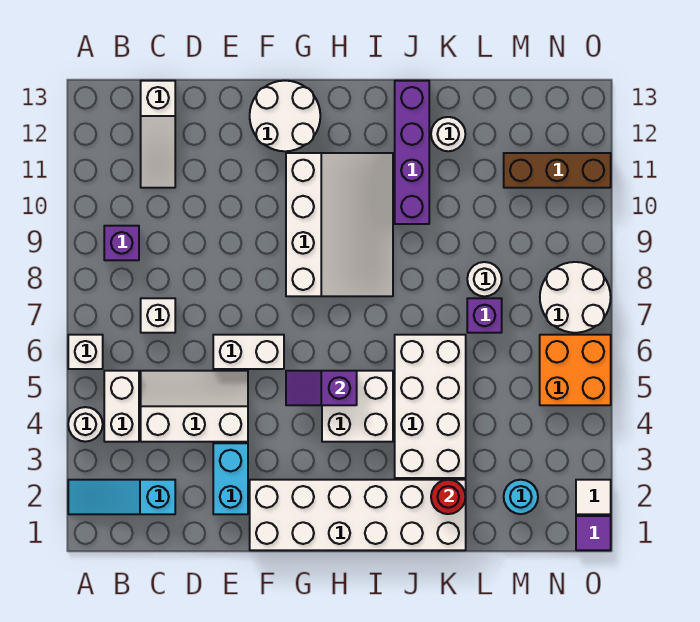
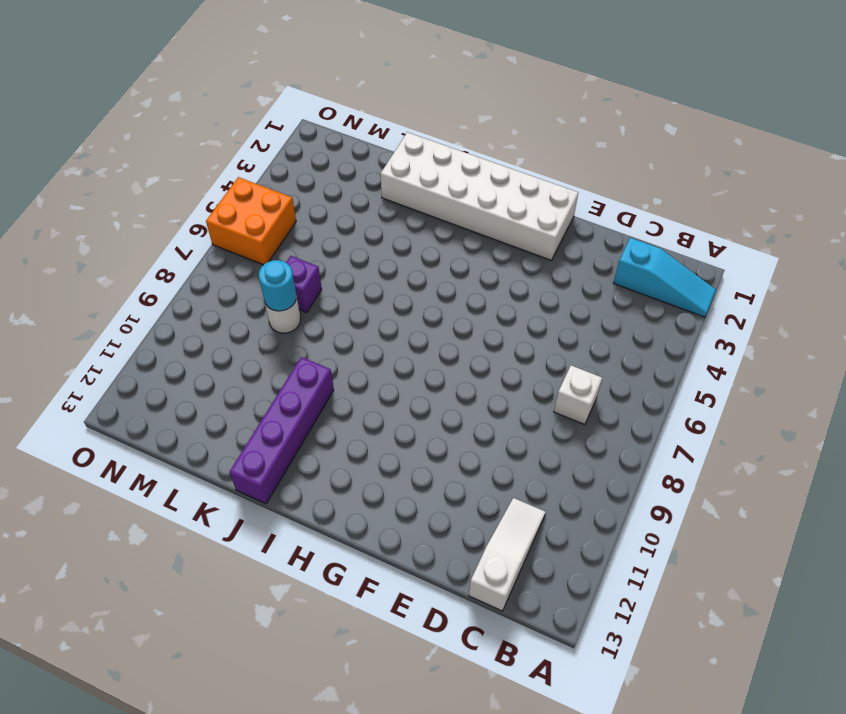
cyan 1x1 round brick [259,260,296,311] -> cyan 1x1 round brick moved to [504,480,538,514]
none -> white 1x1 round brick [68,407,103,442]
none -> white 1x1 brick [68,335,103,369]
none -> white 1x2 brick [104,371,139,442]

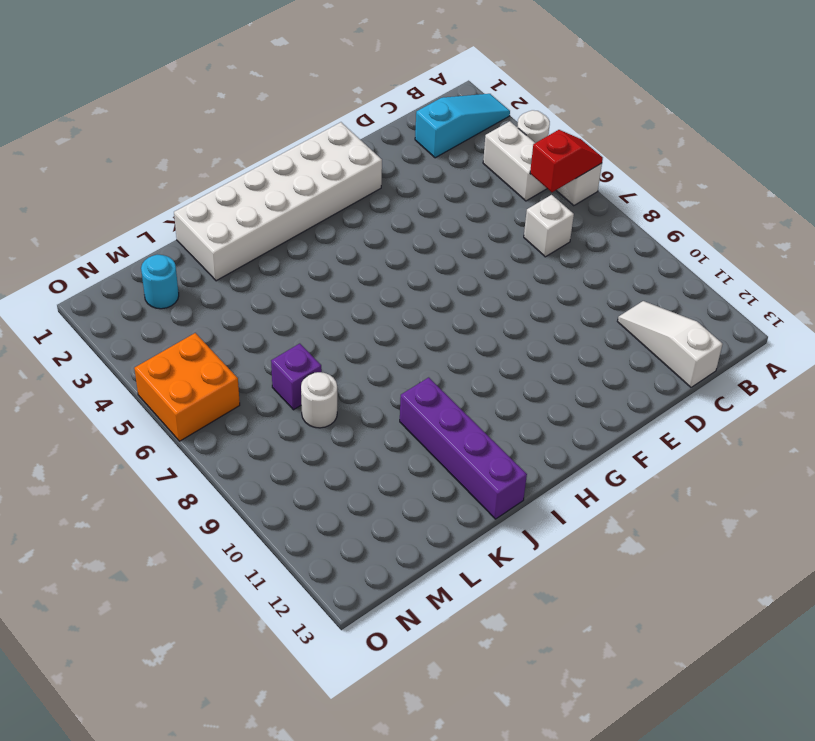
red 1x2 slope [530,130,603,192] -> none
none -> purple 1x1 brick [104,226,139,260]
none -> white 2x3 slope [141,371,248,442]
none -> cyan 1x2 brick [213,443,248,514]

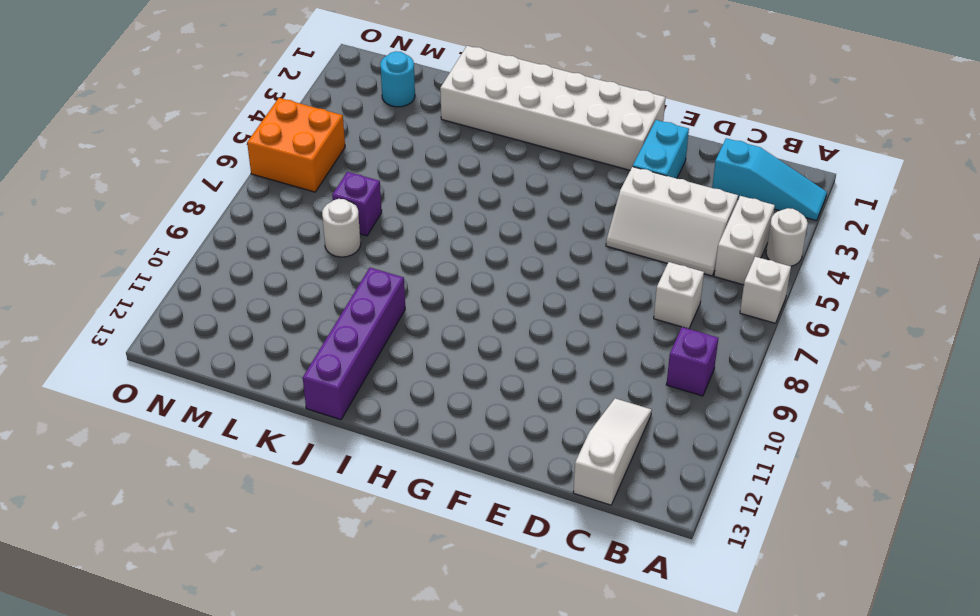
none -> white 1x2 brick [213,335,284,369]
none -> white 2x2 round brick [250,81,320,151]
none -> white 3x4 slope [286,153,393,296]

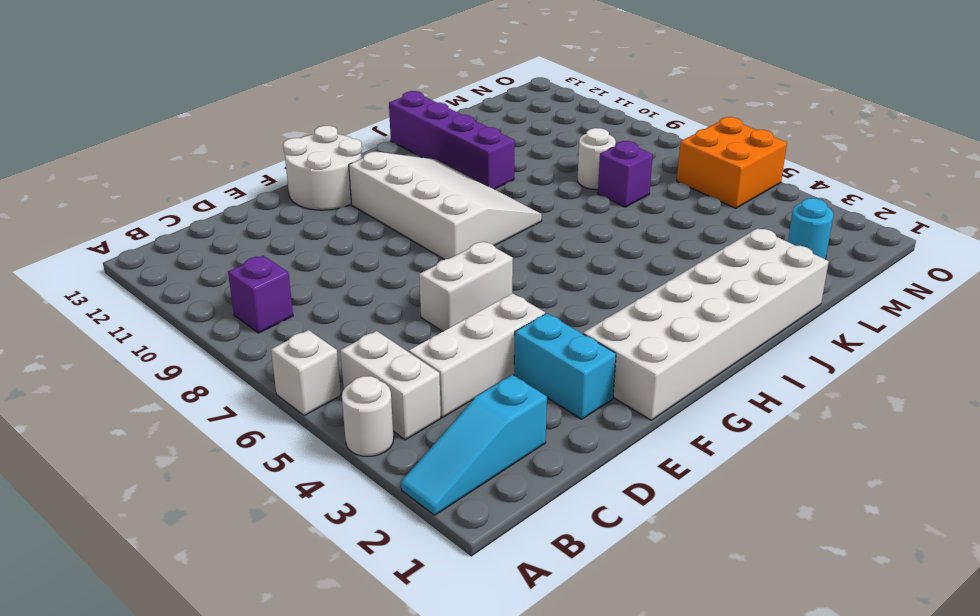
none -> white 1x1 brick [141,298,175,333]
none -> white 1x3 slope [141,81,175,188]
none -> white 2x2 brick [322,371,393,442]

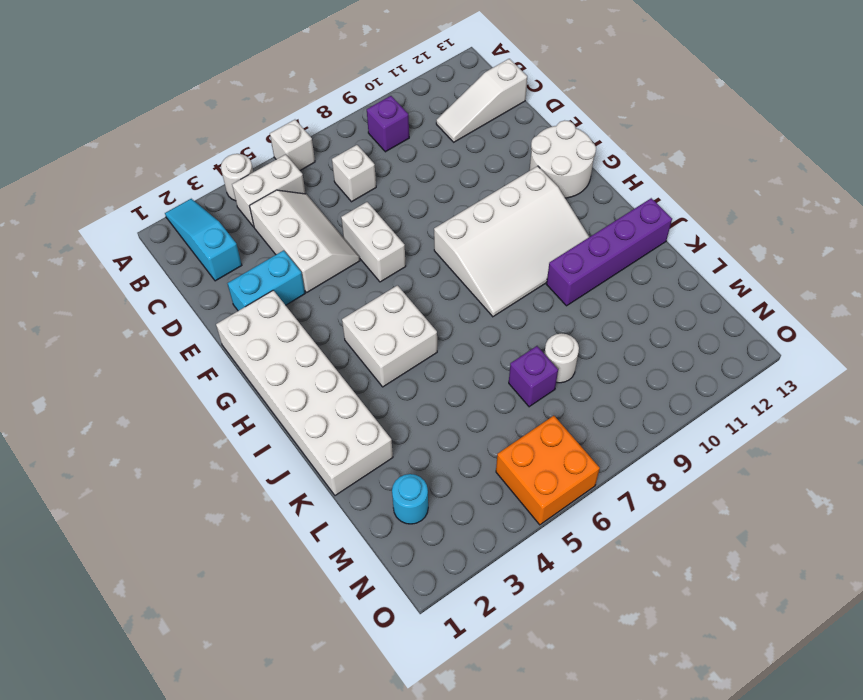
none -> white 2x4 brick [395,335,466,478]
none -> white 1x1 round brick [431,117,465,151]
none -> brown 1x3 brick [504,153,611,188]

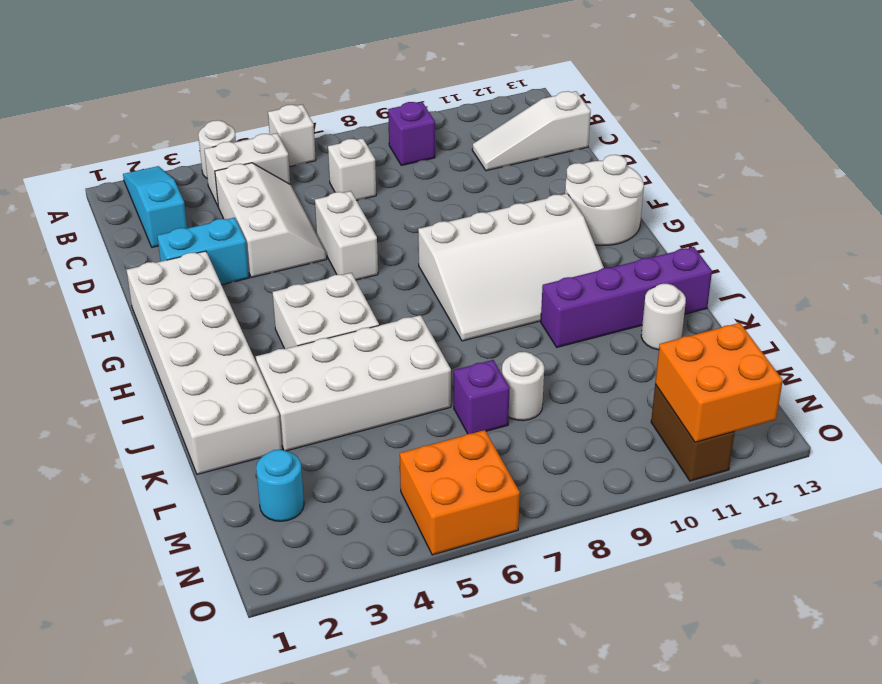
brown 1x2 brick [651,384,735,481] -> brown 1x3 brick [504,153,611,188]
orange 2x2 brick [655,323,783,442] -> none
none -> white 2x2 round brick [540,262,611,333]
none -> purple 1x1 tile [576,516,611,550]
none -> white 1x1 tile [576,480,611,514]

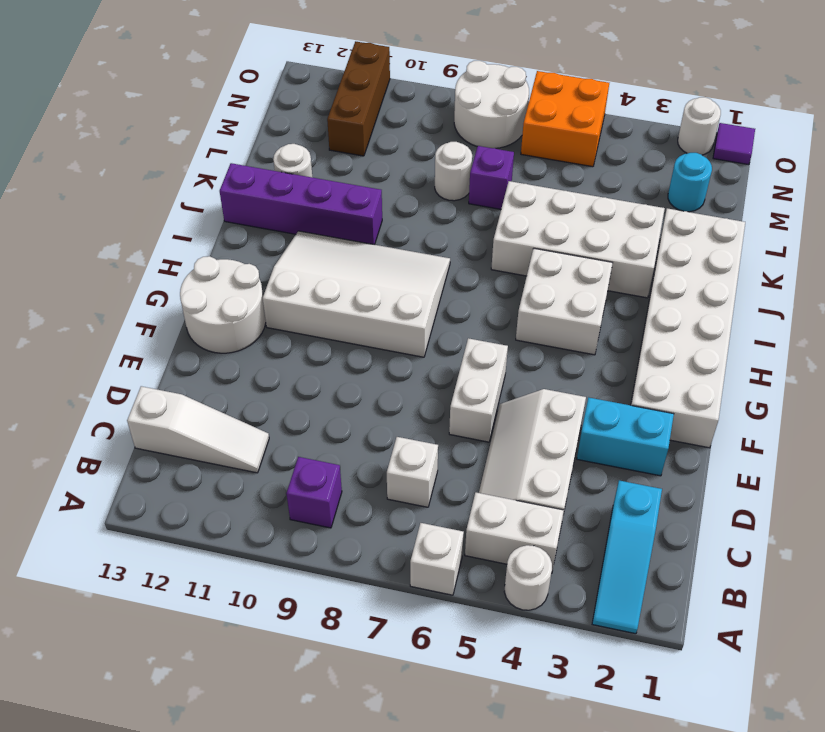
white 1x1 round brick [678,97,721,155] -> white 1x1 tile [576,480,611,514]
none -> purple 1x2 slope [286,371,357,405]
none -> red 1x1 round brick [431,480,466,514]

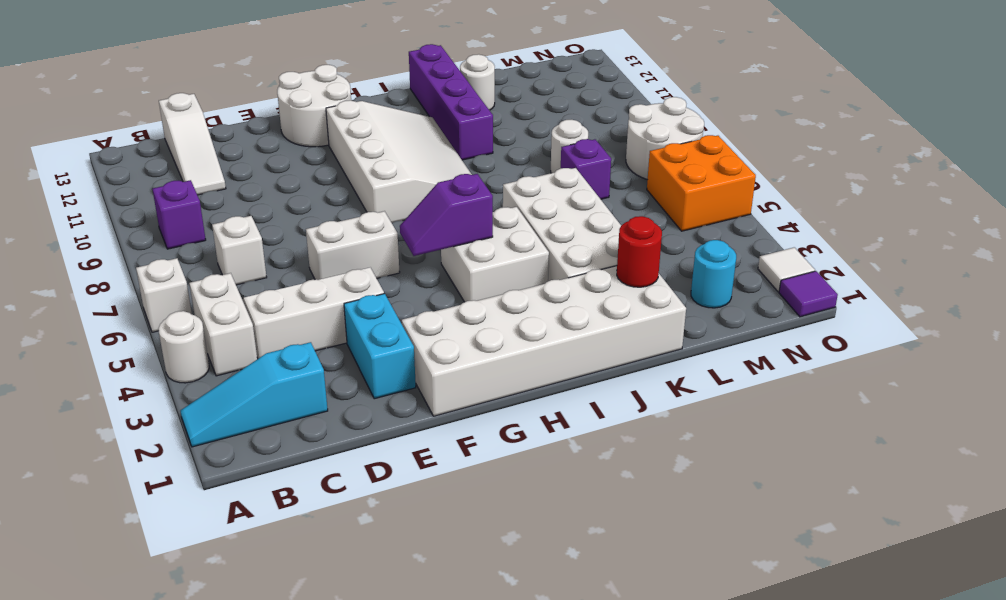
none -> brown 1x3 brick [504,153,611,188]

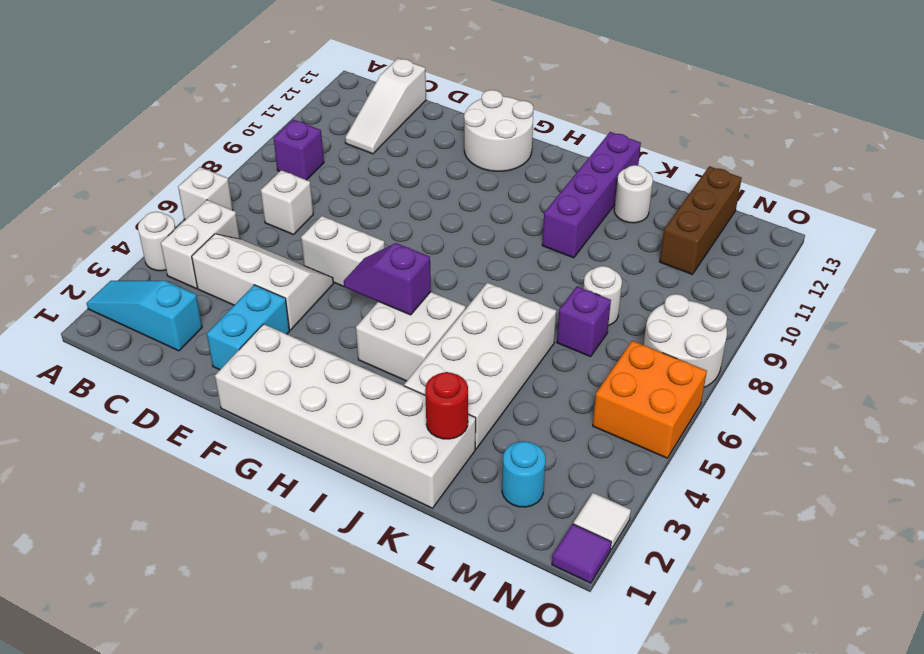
brown 1x3 brick [660,166,742,274] -> brown 1x3 brick turned to [504,153,611,188]
none -> white 3x4 slope [286,153,393,296]

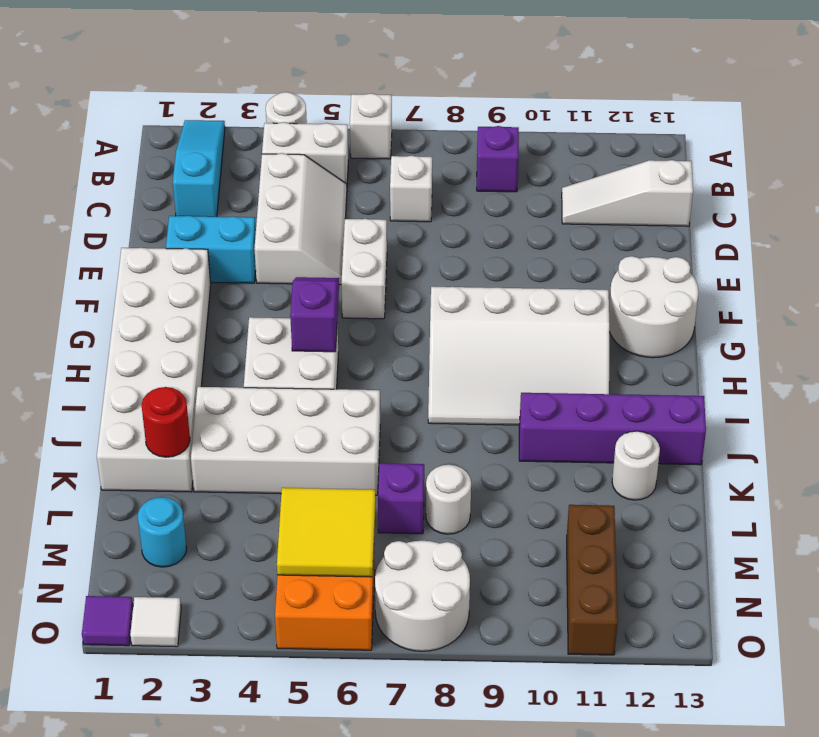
yellow 2x2 tile [277,488,376,577] -> none

